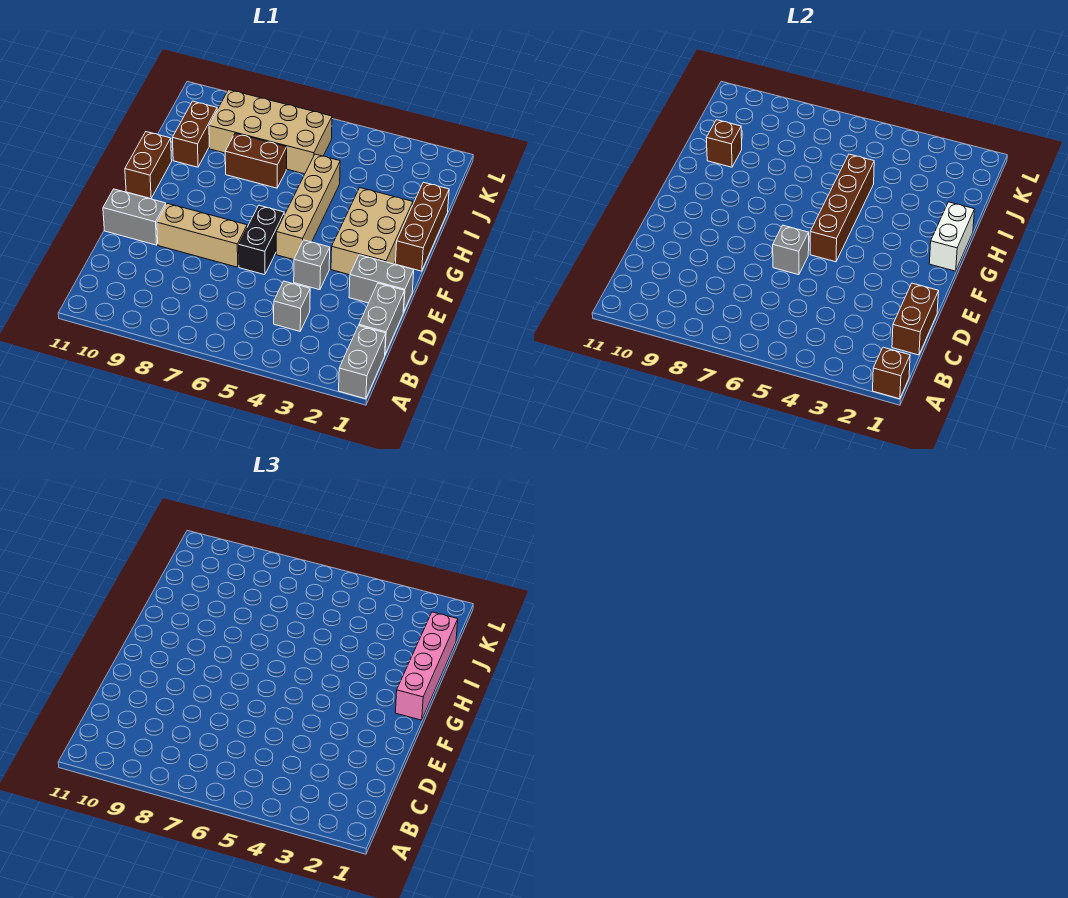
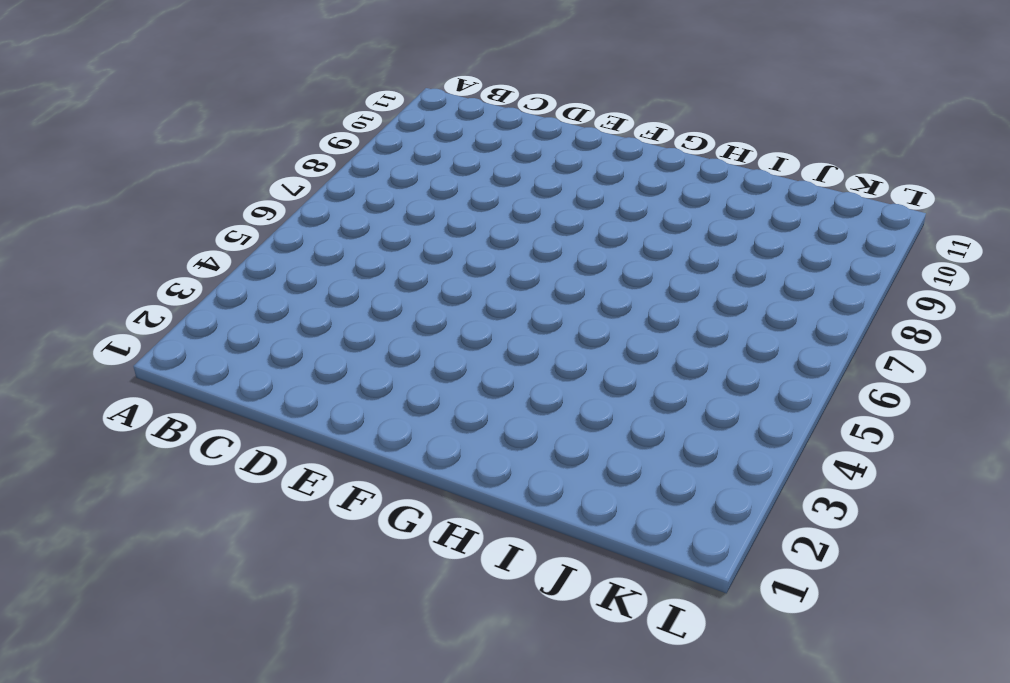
none -> grey 1x2 brick [339,326,386,399]
none -> grey 1x2 brick [359,283,405,354]
none -> grey 1x1 brick [274,281,310,331]

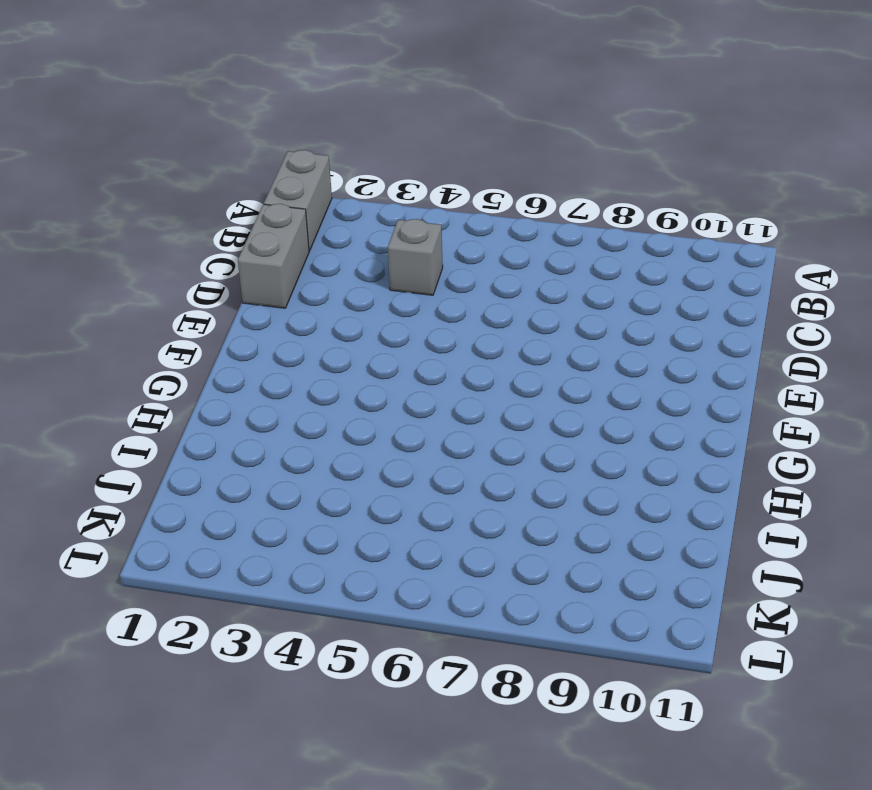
none -> grey 1x2 brick [349,255,414,312]
none -> grey 1x1 brick [294,240,330,290]
none -> black 1x2 brick [239,205,284,275]

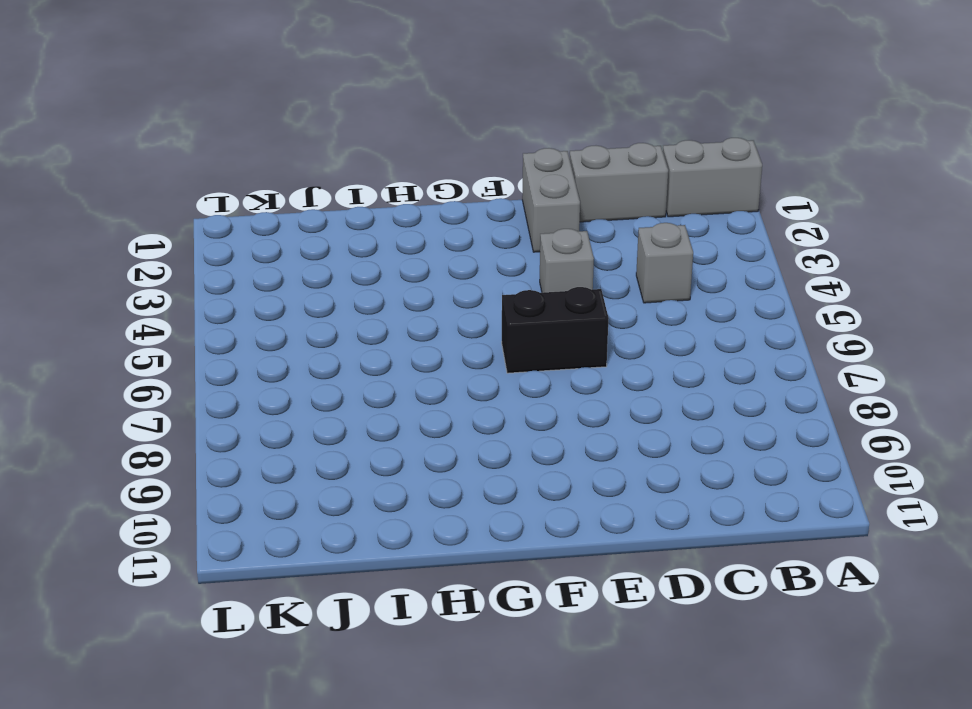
none -> tan 1x3 brick [157,203,247,267]
none -> grey 1x2 brick [103,189,166,245]
none -> tan 2x3 brick [331,188,413,275]

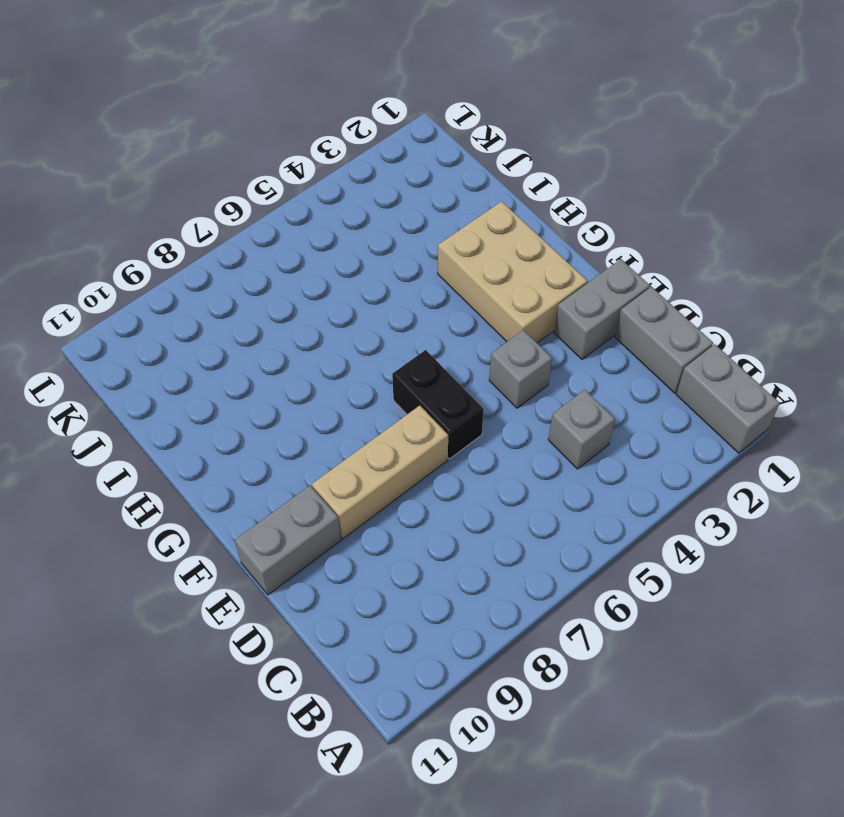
none -> tan 1x4 brick [276,154,340,260]
none -> brown 1x3 brick [395,182,449,271]
none -> brown 1x2 brick [125,132,172,199]

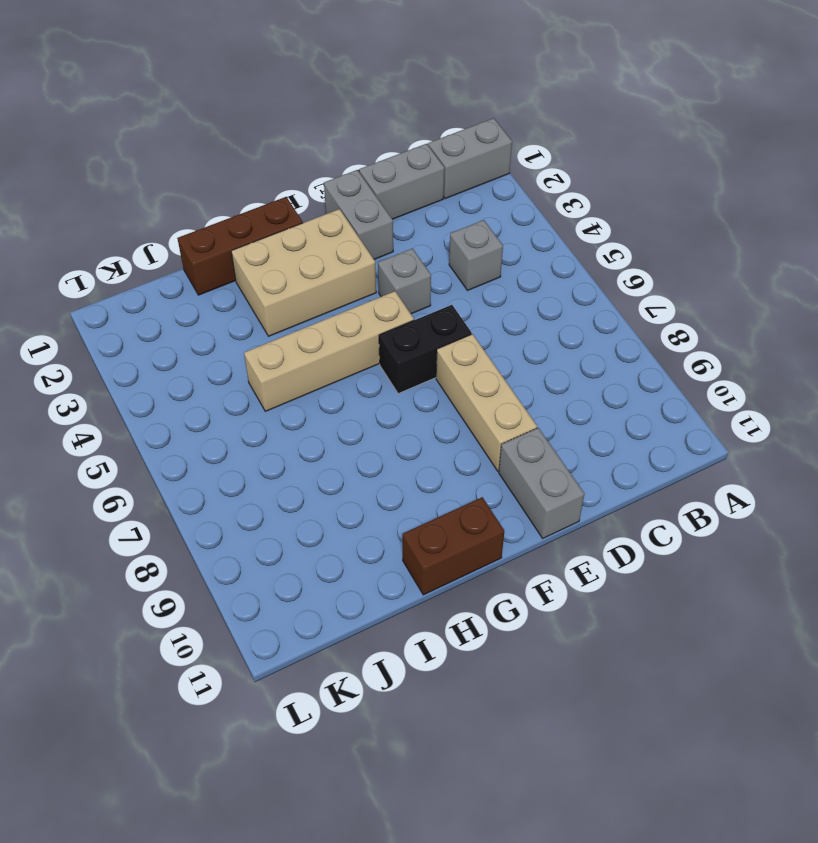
none -> brown 1x2 brick [225,133,287,188]
none -> brown 1x2 brick [172,101,217,167]
none -> tan 2x4 brick [209,90,332,174]

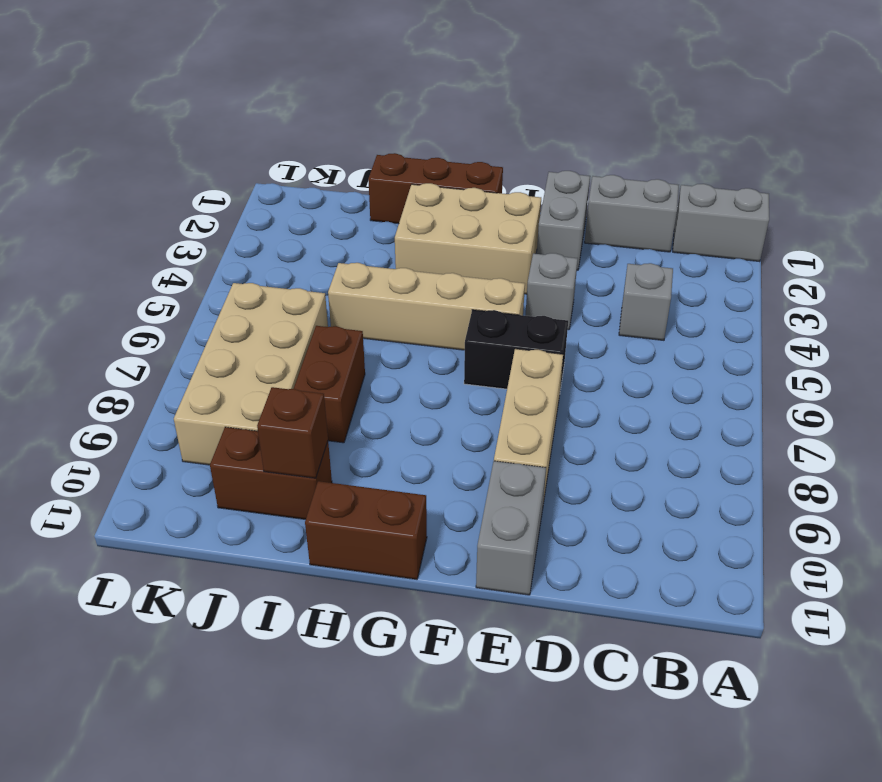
none -> brown 1x1 brick [873,347,910,399]
none -> brown 1x2 brick [892,283,939,355]
none -> grey 1x1 brick [773,225,809,275]

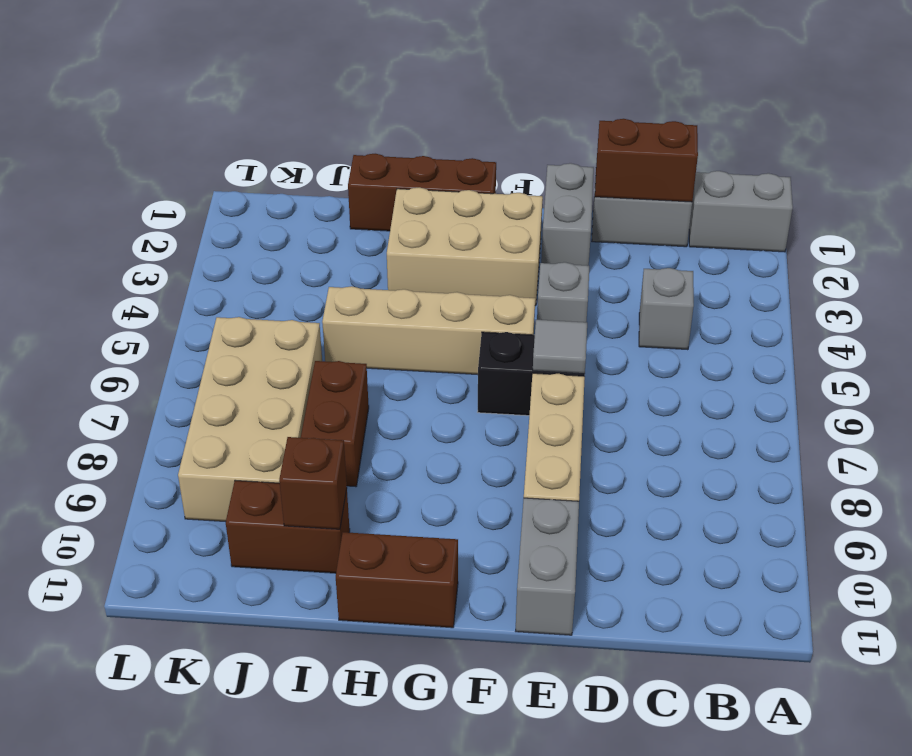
grey 1x1 tile [533,320,587,374] -> grey 1x1 brick [773,225,809,275]
none -> brown 1x1 brick [873,347,910,399]
none -> brown 1x4 brick [810,154,874,262]
none -> white 1x2 brick [929,202,975,271]

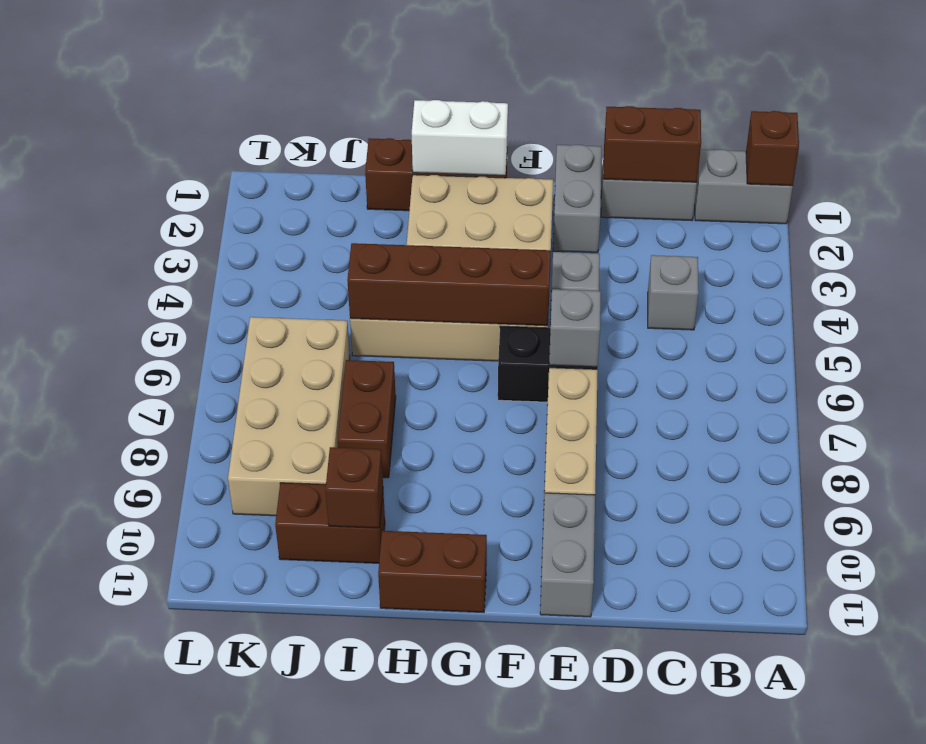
none -> pink 1x4 brick [395,612,458,720]

